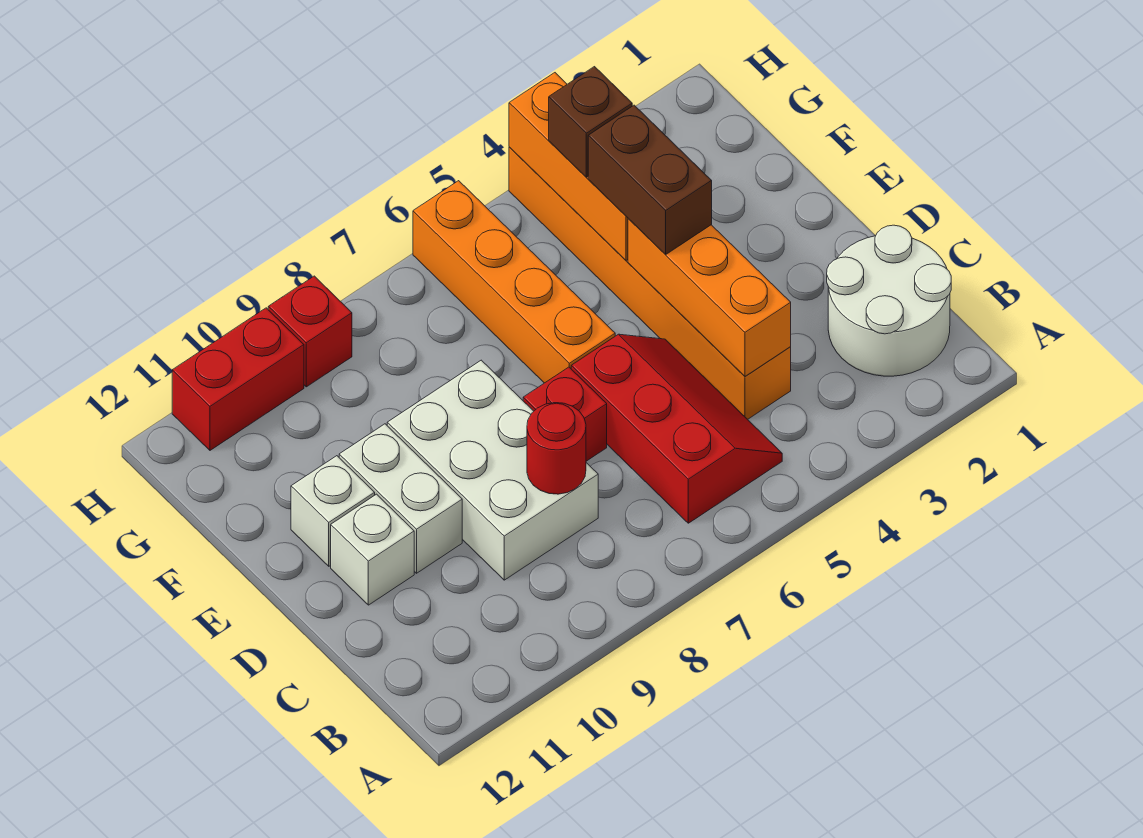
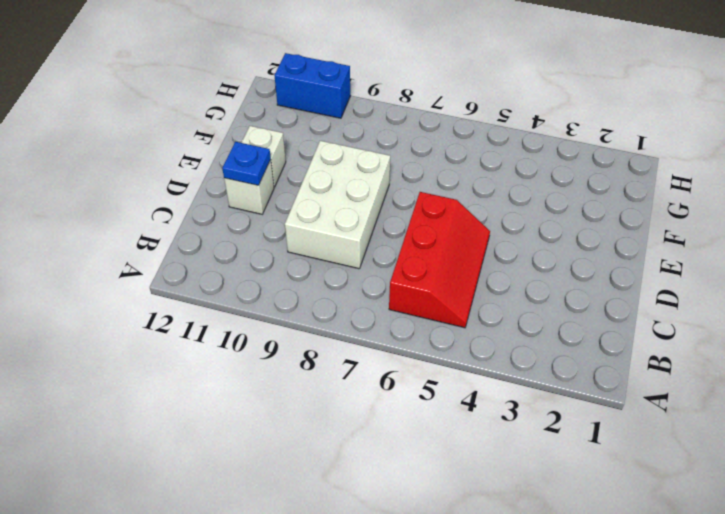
blue 1x1 plate [222,142,271,185] -> none
blue 1x2 brick [274,53,350,118] -> red 1x2 brick [172,308,304,450]
none -> white 2x2 round brick [827,225,951,376]
none -> orange 1x6 brick [509,147,791,419]
none -> red 1x1 brick [523,367,607,461]

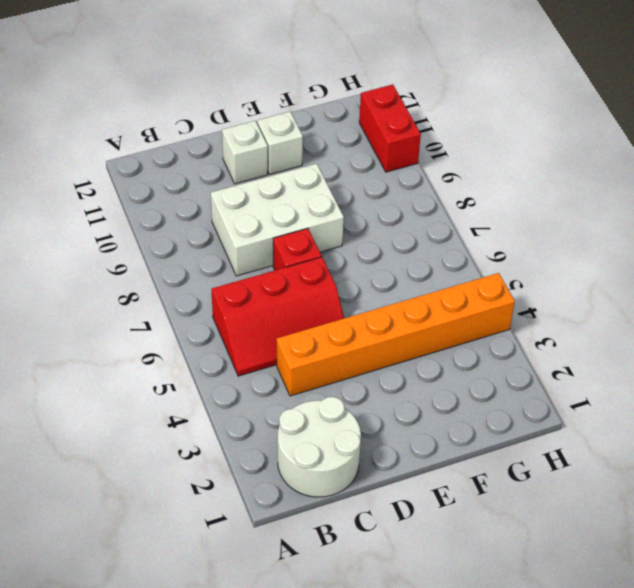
none -> white 1x2 brick [339,424,462,573]
none -> orange 1x4 brick [413,181,615,383]
none -> red 1x1 brick [268,276,352,387]

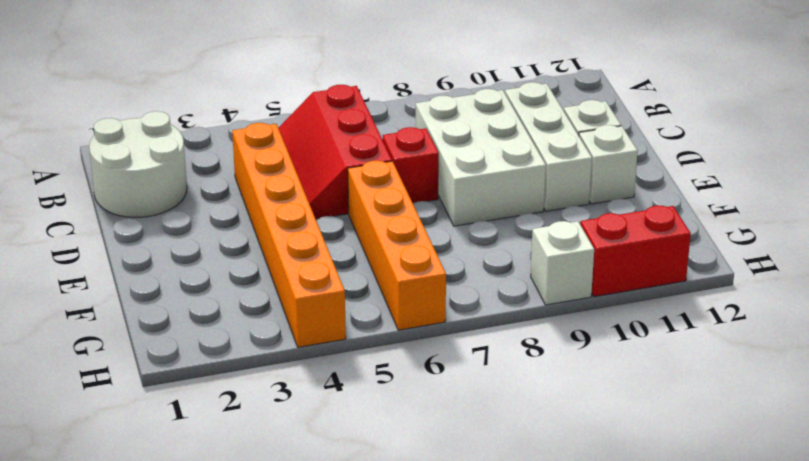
white 1x3 brick [505,82,592,211] -> white 1x2 brick [339,424,462,573]
white 1x1 brick [531,221,594,305] -> red 1x1 brick [268,276,352,387]
none -> orange 1x3 brick [628,219,791,376]
none -> red 1x1 round brick [527,403,586,494]
none -> orange 1x3 brick [509,73,628,261]

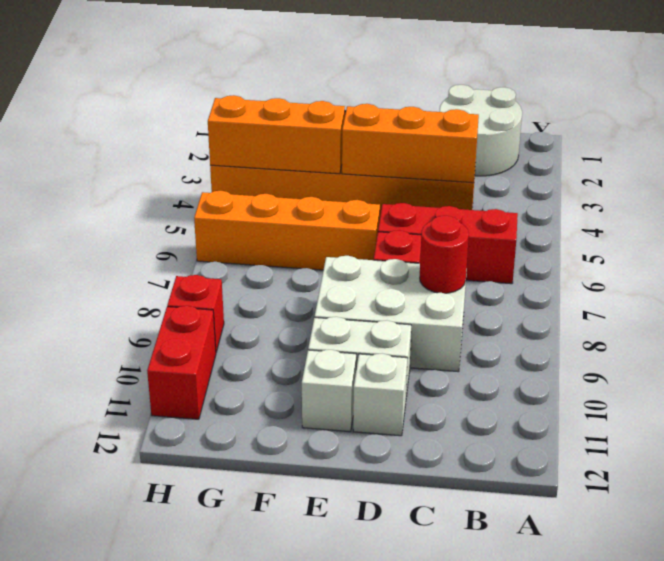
none -> brown 1x2 brick [588,105,712,255]
none -> brown 1x1 brick [549,67,632,177]

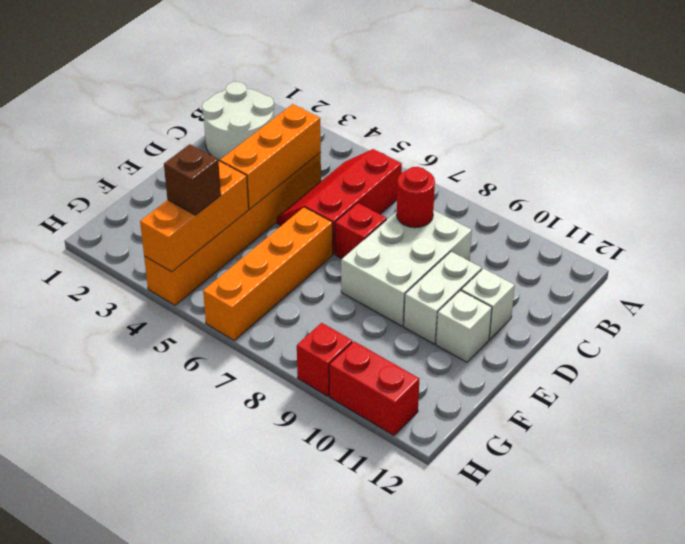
none -> brown 1x2 brick [588,105,712,255]

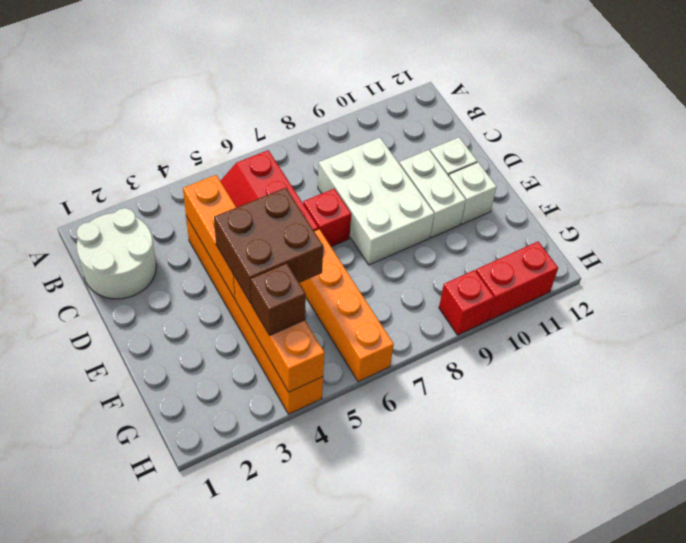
brown 2x2 brick [214,188,323,304] -> brown 1x2 brick [588,105,712,255]
none -> red 1x1 round brick [527,403,586,494]

